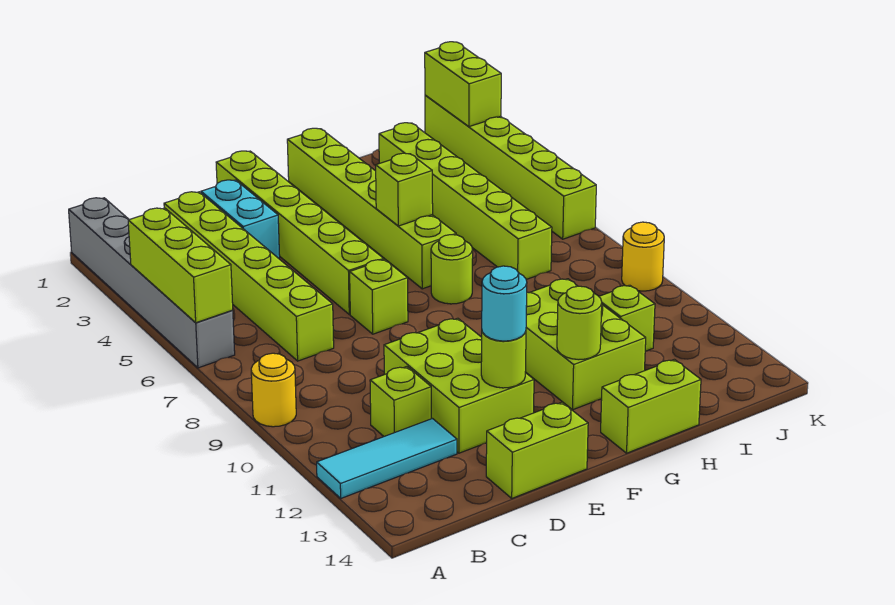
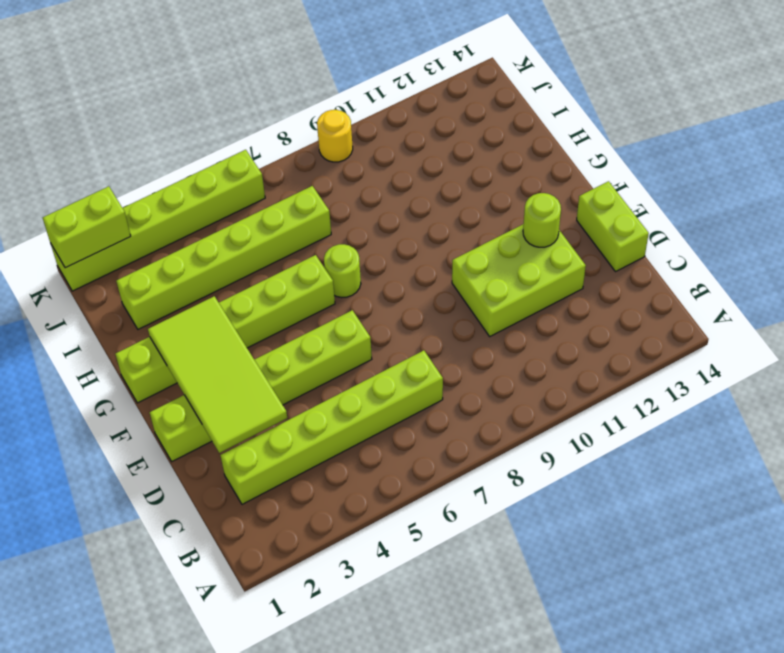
lime 2x4 tile [148,296,287,453] -> none
none -> grey 1x6 brick [69,198,235,368]
none -> yellow 1x1 round brick [251,353,296,427]
none -> cyan 1x3 tile [317,419,457,498]

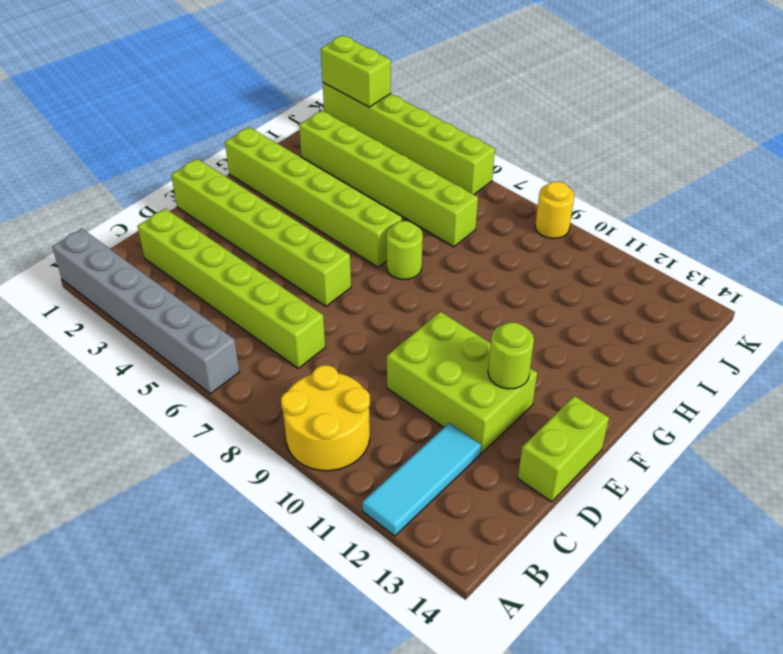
yellow 2x2 round brick [281,365,370,471] -> yellow 1x1 round brick [251,353,296,427]
none -> lime 1x1 brick [370,367,431,436]
none -> cyan 1x2 brick [201,180,280,258]
none -> lime 1x1 brick [350,259,408,334]

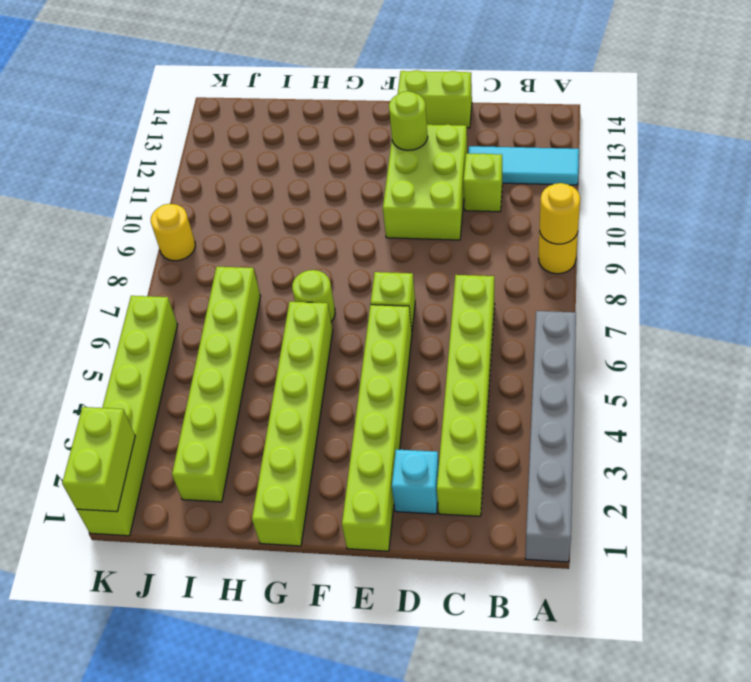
yellow 1x1 round brick [540,183,580,244] -> none
cyan 1x1 brick [392,450,439,514] -> cyan 1x2 brick [201,180,280,258]
none -> lime 2x3 brick [525,279,646,410]
none -> lime 1x2 brick [601,359,701,453]
none -> lime 1x1 brick [599,285,655,351]

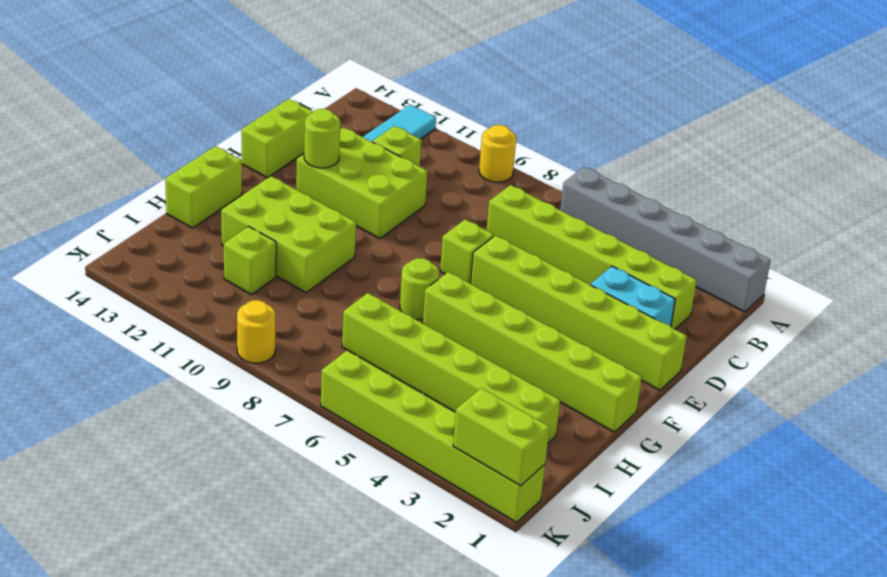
none -> lime 1x3 brick [128,208,233,323]
none -> lime 1x1 brick [376,153,433,226]
none -> lime 1x1 round brick [557,286,602,360]

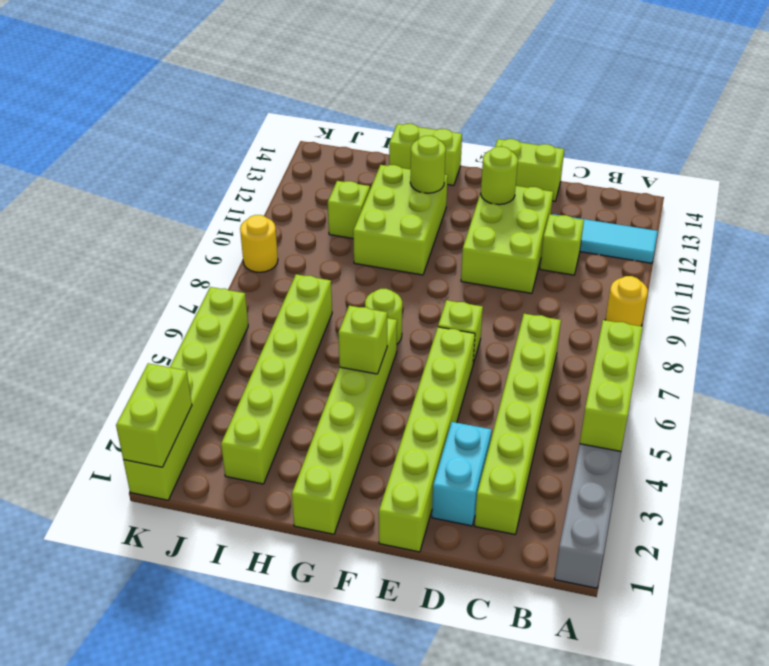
none -> cyan 1x1 round brick [482,266,527,341]

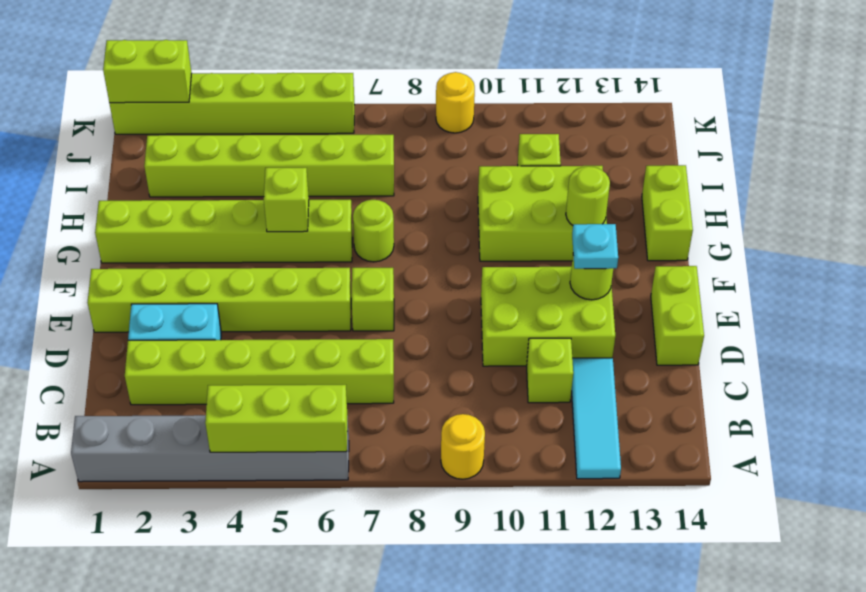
cyan 1x1 plate [572,224,618,269] -> cyan 1x1 round brick [482,266,527,341]

